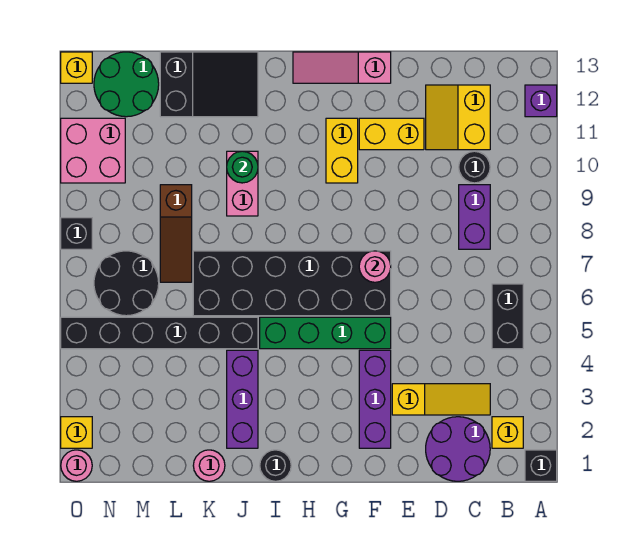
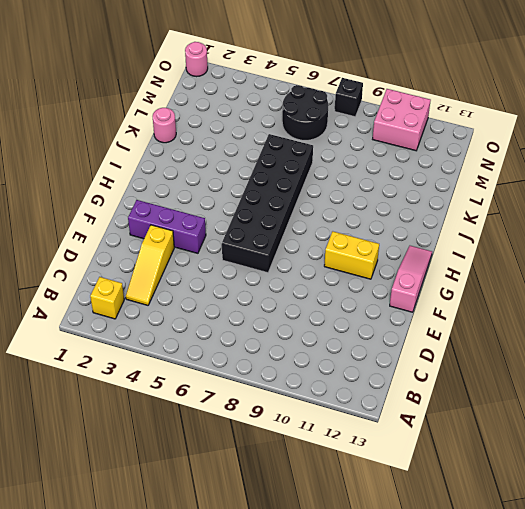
none -> black 1x1 brick [525,450,557,481]
none -> purple 1x1 brick [525,85,557,117]
none -> black 1x2 brick [492,284,523,349]
none -> purple 2x2 round brick [426,417,490,481]

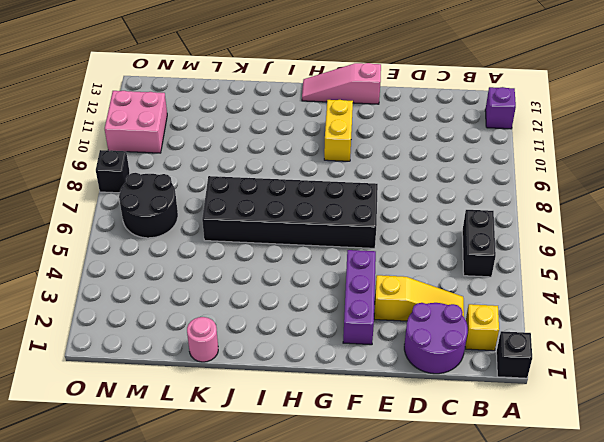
none -> purple 1x2 brick [459,185,490,249]
none -> black 1x1 round brick [459,151,490,183]
none -> yellow 2x2 slope [426,85,490,150]
none -> yellow 1x2 brick [359,118,424,150]

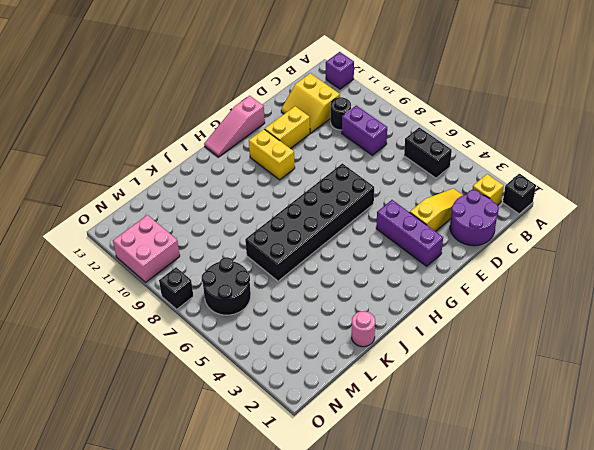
none -> green 1x4 brick [260,317,391,349]
none -> black 1x1 round brick [260,450,291,481]
none -> purple 1x3 brick [227,350,258,448]
none -> black 1x6 brick [61,317,258,349]

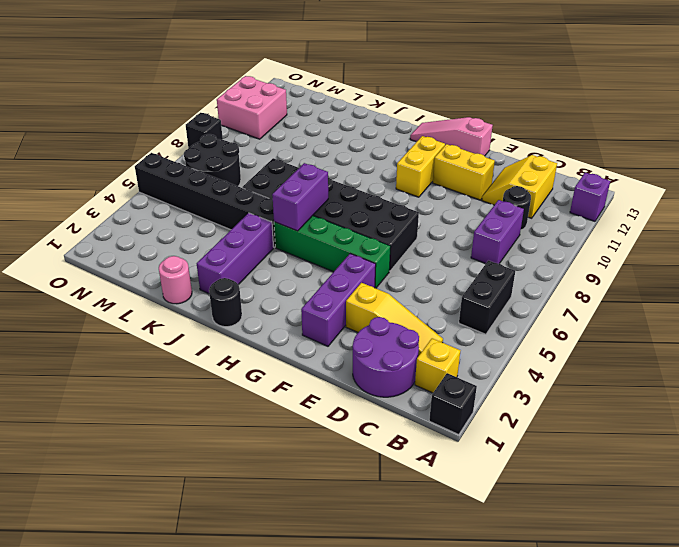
purple 1x2 brick [272,163,328,231] -> none
none -> pink 1x2 brick [227,151,258,216]
none -> black 2x3 slope [160,52,258,117]
none -> brown 1x3 slope [160,185,192,282]
none -> green 2x2 round brick [94,52,159,117]

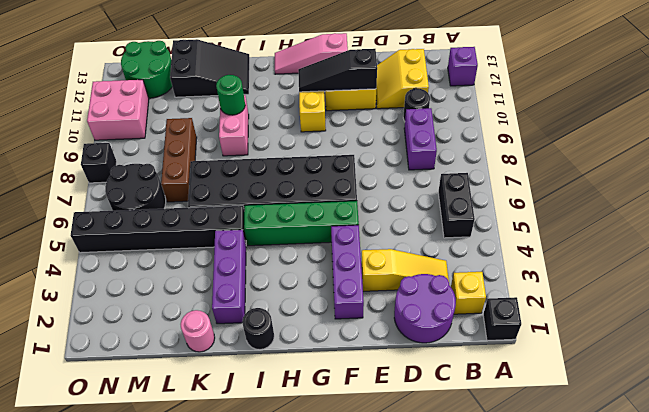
black 1x3 slope [298,49,377,92] -> none
brown 1x3 brick [161,118,197,202] -> brown 1x3 slope [160,185,192,282]
none -> pink 1x1 round brick [61,450,92,481]
none -> yellow 1x1 brick [61,417,92,448]
none -> yellow 1x1 brick [61,52,92,83]
none -> pink 1x1 round brick [359,251,391,282]

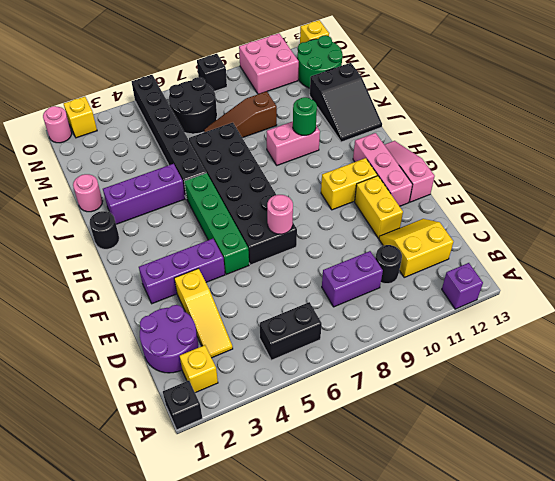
pink 1x3 brick [353,133,412,206] -> none

